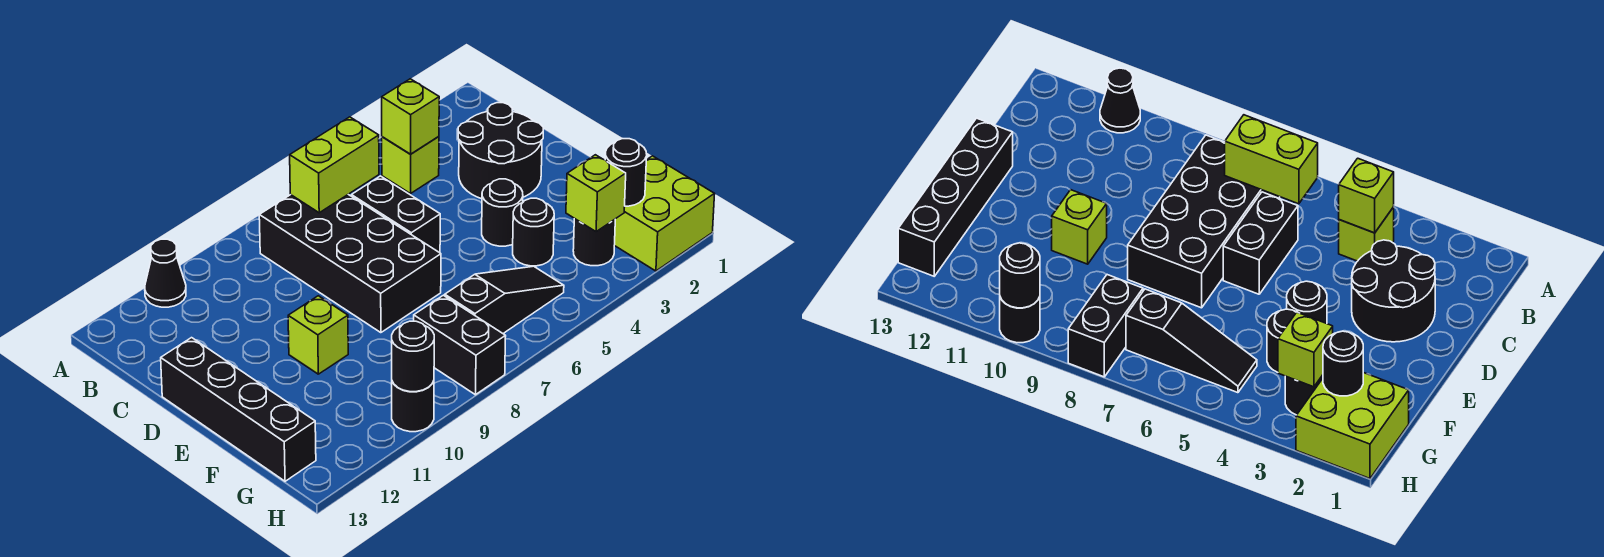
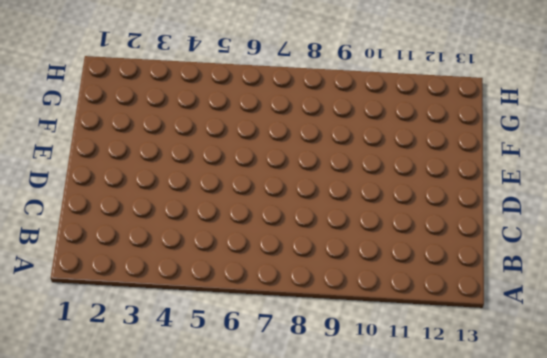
none -> black 1x1 cone [145,239,186,307]
none -> lime 1x1 brick [382,136,439,194]
none -> black 2x4 brick [259,194,441,333]

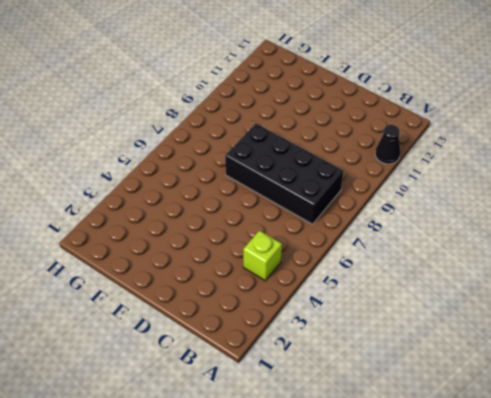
none -> black 2x2 round brick [458,103,543,199]
none -> black 1x2 brick [351,176,440,253]
none -> black 1x4 brick [161,338,316,481]

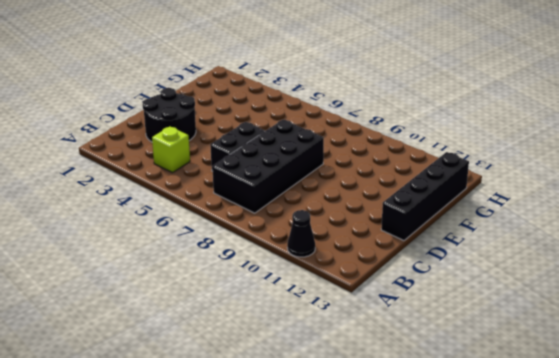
none -> black 1x1 round brick [482,179,523,246]
none -> lime 1x1 brick [288,296,348,374]
none -> black 1x1 round brick [513,198,554,266]

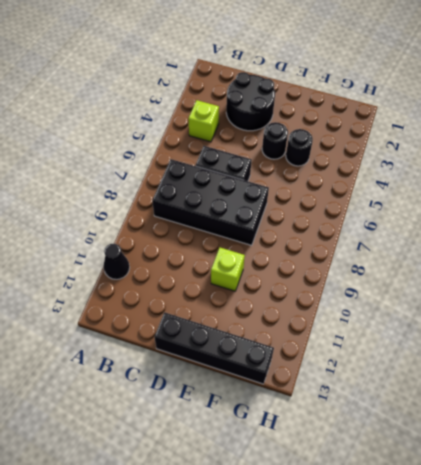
none -> lime 2x2 brick [614,156,715,271]
none -> black 1x1 round brick [573,219,615,266]
none -> black 1x3 slope [445,266,564,333]

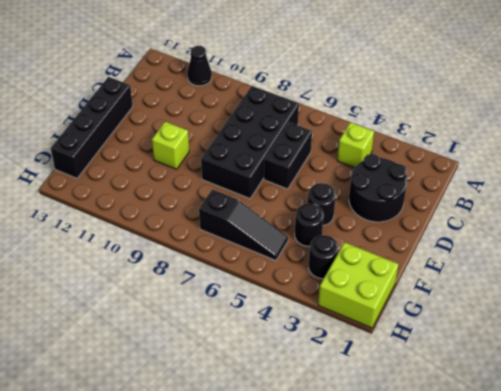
none -> black 1x2 brick [414,295,506,395]
none -> black 1x1 round brick [392,381,434,432]
none -> lime 1x1 brick [382,79,439,154]

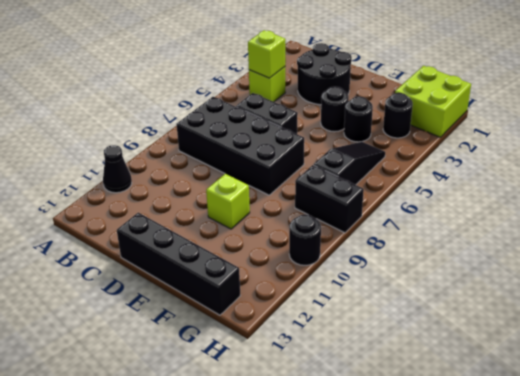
none -> lime 1x2 brick [290,117,379,213]
none -> black 1x1 round brick [605,139,647,206]
none -> lime 1x1 brick [566,155,626,232]

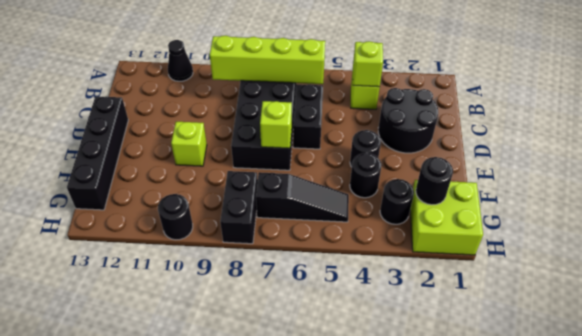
lime 1x4 brick [210,36,325,84] -> lime 1x2 brick [290,117,379,213]
lime 1x1 brick [260,101,292,148] -> lime 1x1 brick moved to [566,155,626,232]
none -> black 1x1 round brick [392,321,434,392]

